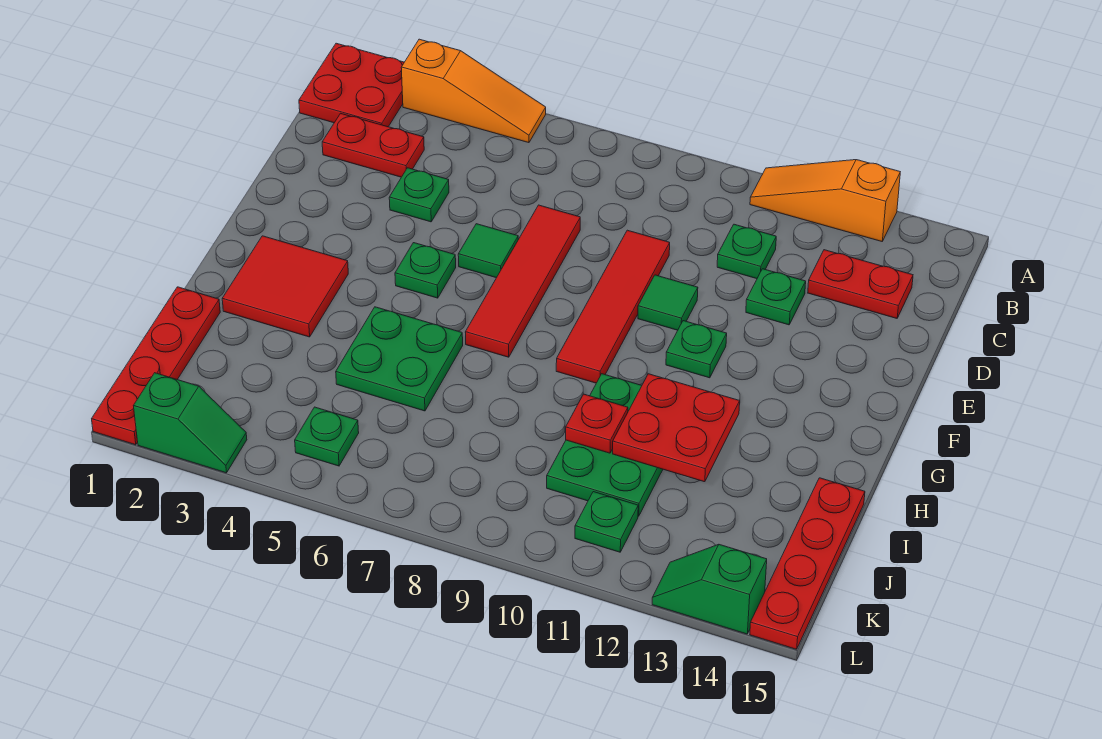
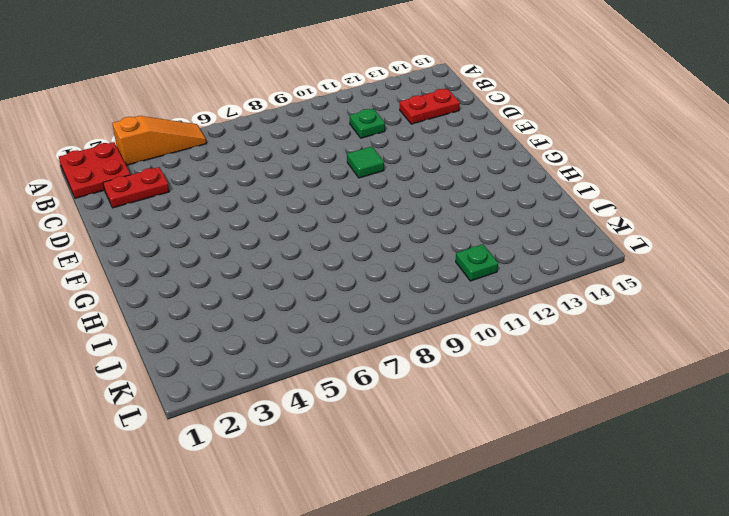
none -> orange 1x3 slope [750,160,900,241]
none -> green 1x1 plate [389,168,449,222]
none -> red 1x4 tile [465,205,580,357]

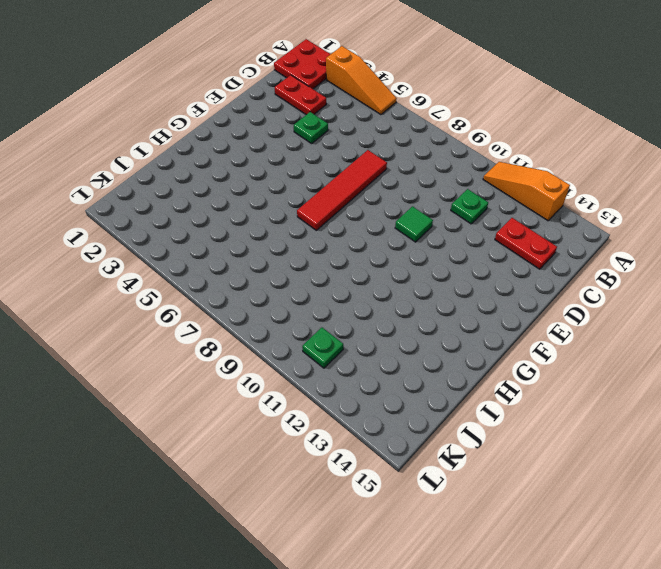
none -> red 1x4 tile [556,230,670,383]
none -> green 1x1 plate [746,269,806,325]
none -> green 1x1 tile [458,224,518,278]

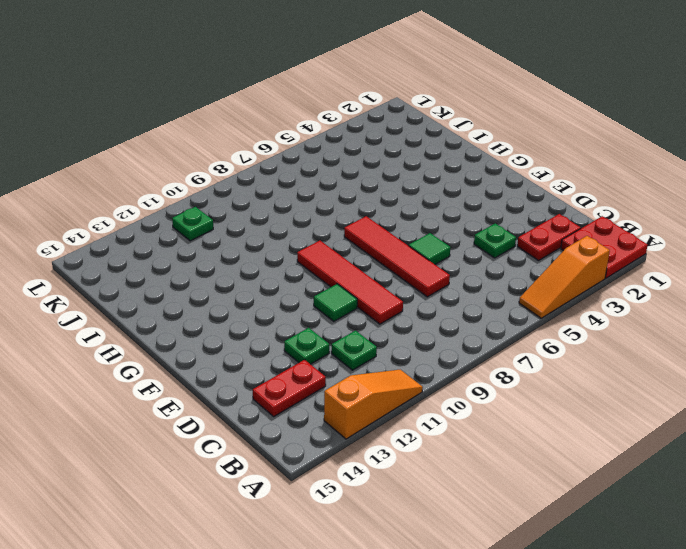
none -> green 1x1 plate [395,243,456,298]
none -> green 1x1 plate [666,321,727,378]
none -> red 2x2 tile [222,236,348,337]

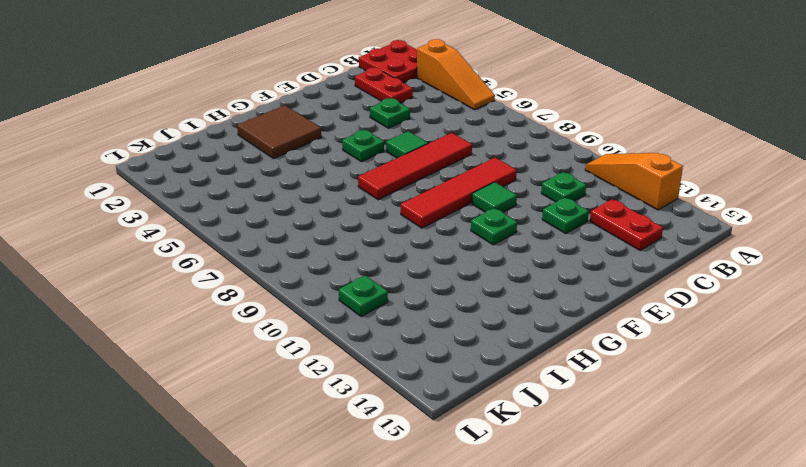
brown 2x2 tile [237,105,321,159] -> red 2x2 tile [222,236,348,337]
none -> green 2x2 plate [336,307,463,411]
none -> green 2x3 plate [547,374,663,516]
none -> red 1x4 plate [92,287,220,445]

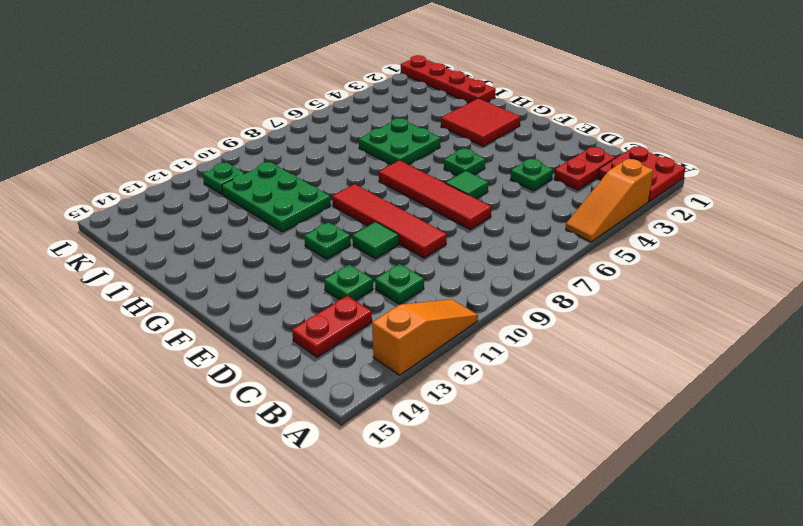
none -> red 1x4 plate [750,478,865,649]
none -> green 1x1 plate [295,407,359,466]
none -> green 1x2 slope [134,373,247,473]

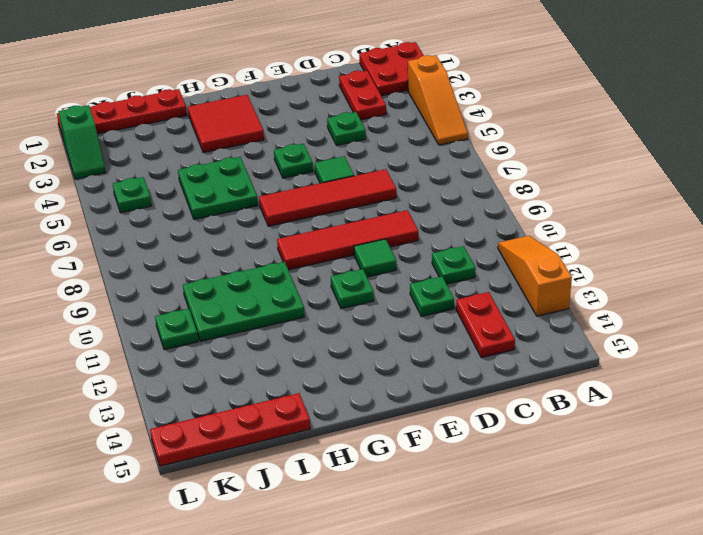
none -> green 1x2 slope [652,545,767,634]
none -> red 2x2 plate [613,374,740,482]
none -> red 1x1 plate [566,394,628,453]

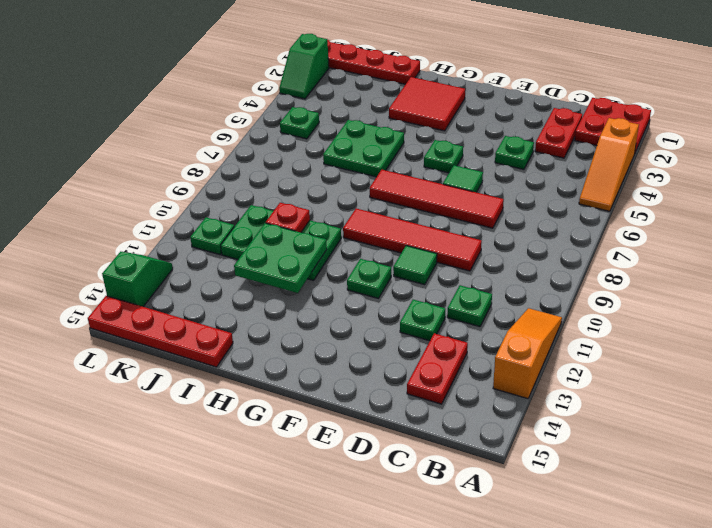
green 2x2 plate [234,223,327,293] -> red 2x2 plate [613,374,740,482]

